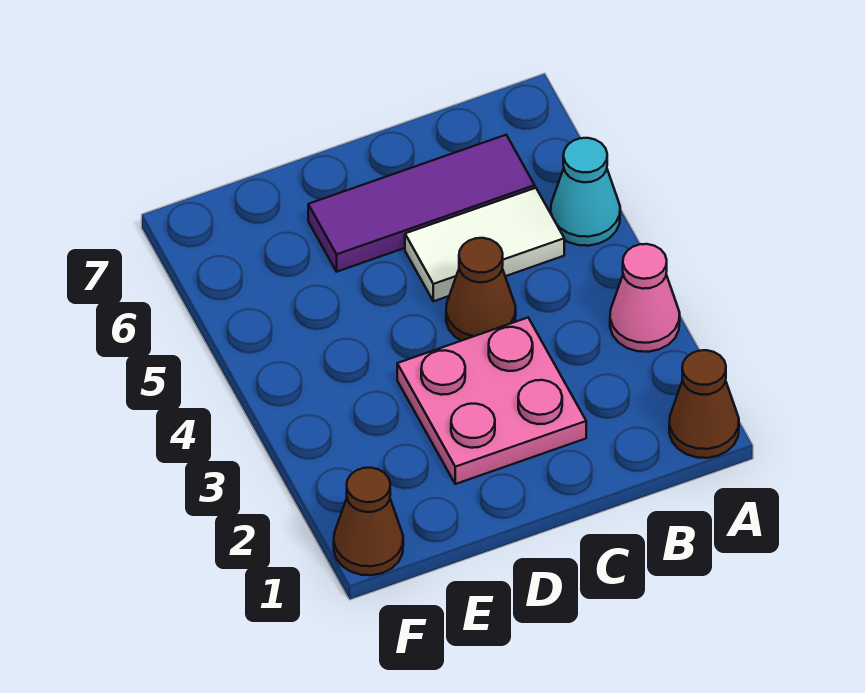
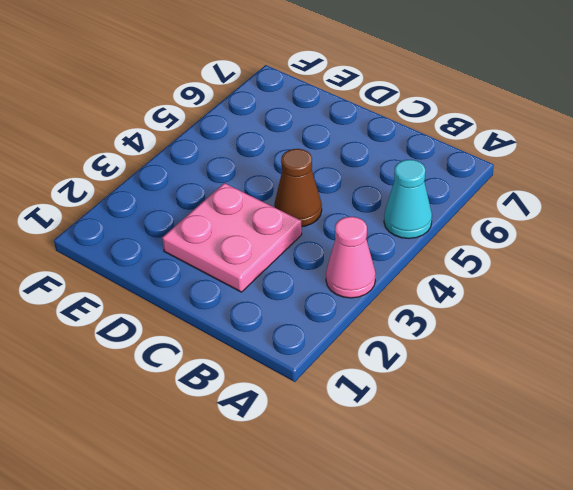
none -> brown 1x1 cone [669,350,739,458]
none -> white 1x2 tile [405,188,564,301]

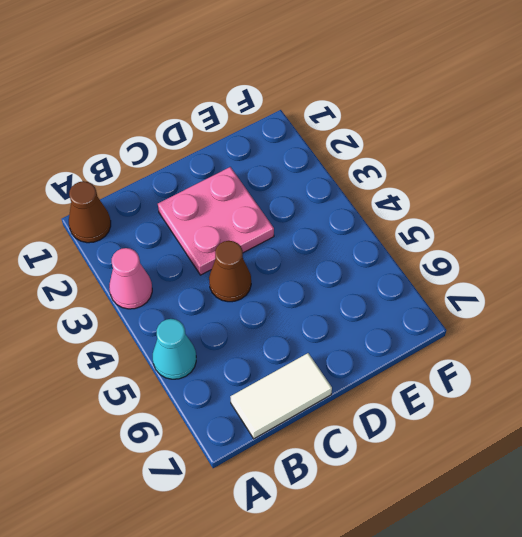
white 1x2 tile [231,353,332,439] -> white 1x2 tile moved to [405,188,564,301]
none -> purple 1x3 tile [308,135,535,272]
none -> brown 1x1 cone [334,468,403,575]

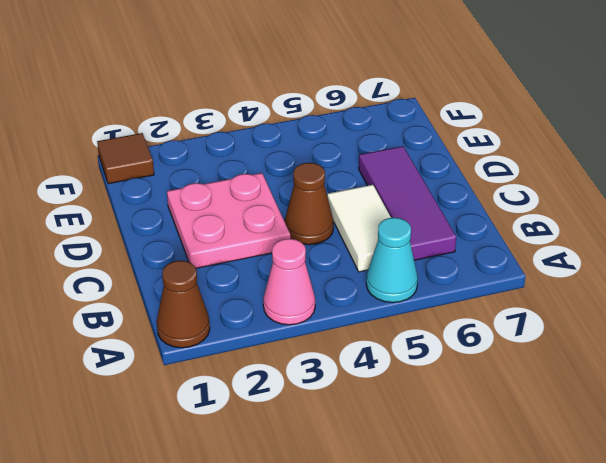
brown 1x1 tile [97,133,154,184] -> brown 1x1 cone [334,468,403,575]

